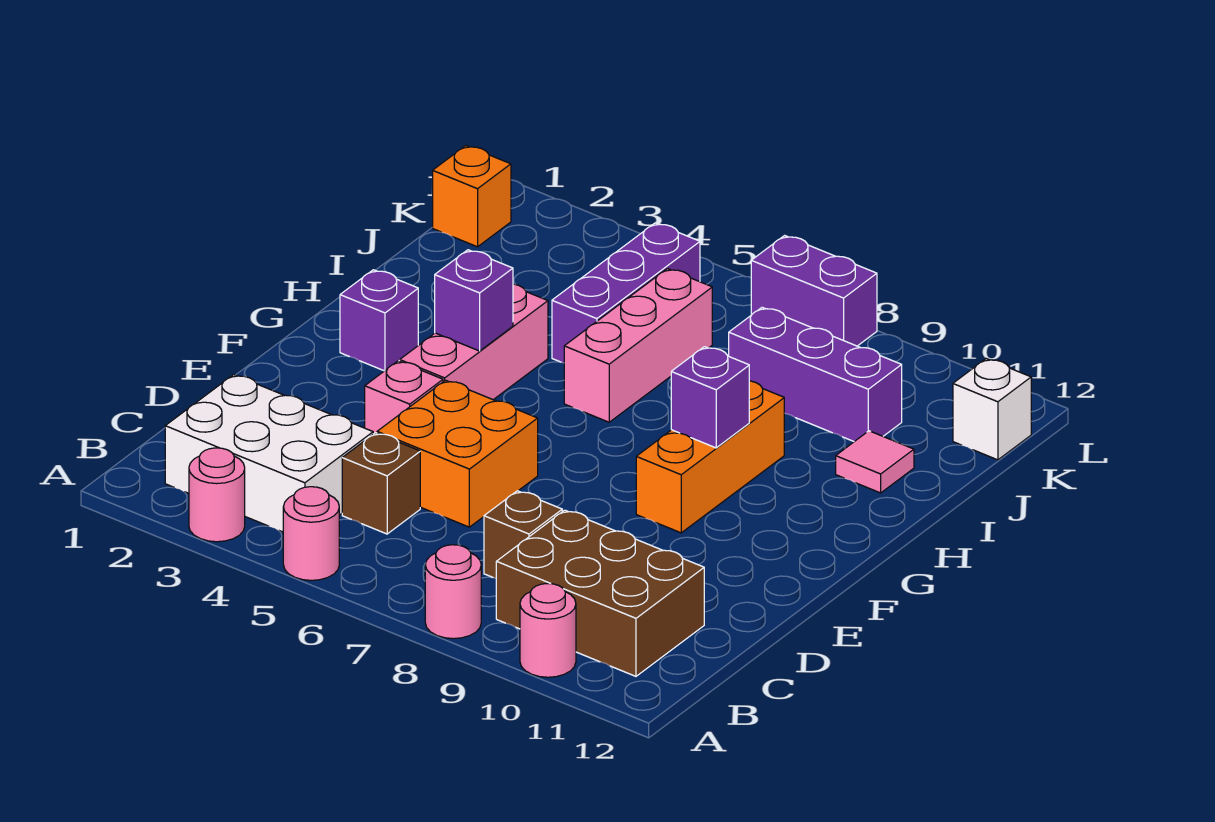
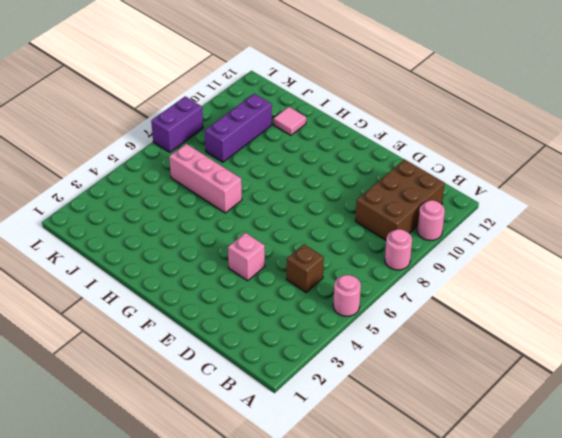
none -> pink 1x1 round brick [189,448,245,542]
none -> white 2x3 brick [165,375,373,532]
none -> brown 1x1 brick [484,491,562,578]

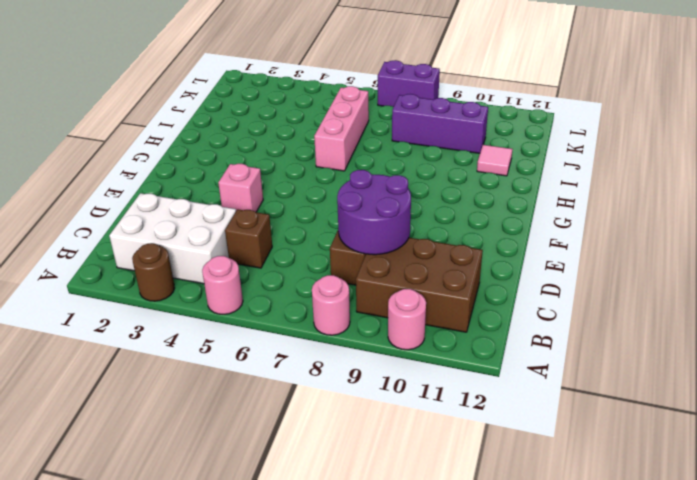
brown 1x1 round brick [132,243,175,301] -> pink 1x1 round brick [189,448,245,542]
purple 2x2 round brick [337,170,411,255] -> none
none -> orange 2x2 brick [377,380,538,527]
none -> pink 1x3 brick [400,284,548,400]
none -> orange 1x3 brick [636,381,784,533]

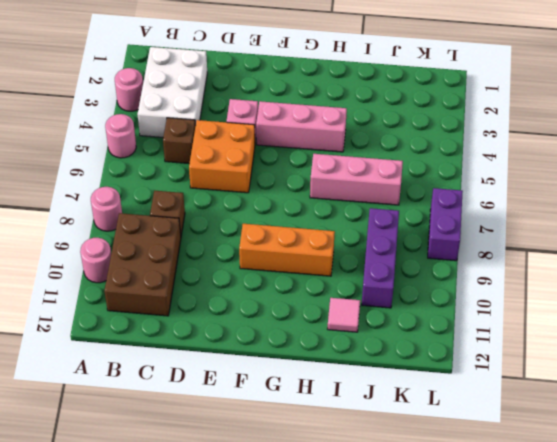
none -> purple 1x1 brick [340,270,418,371]
none -> purple 1x3 brick [552,223,700,363]
none -> orange 1x1 brick [433,146,511,247]

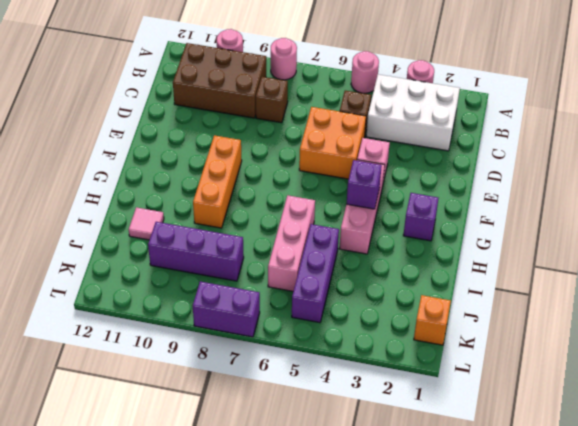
none -> white 1x1 brick [953,359,1031,460]
none -> purple 1x1 brick [671,347,749,448]

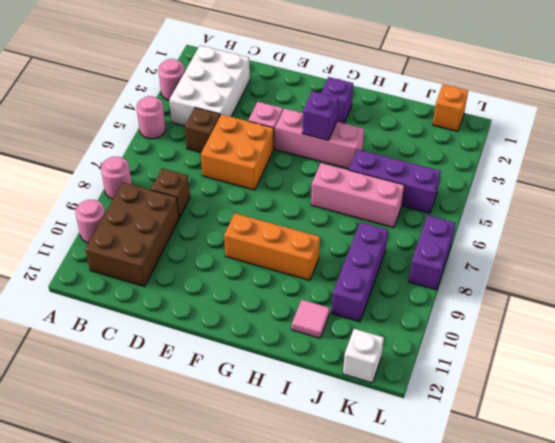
none -> purple 1x1 brick [671,347,749,448]

